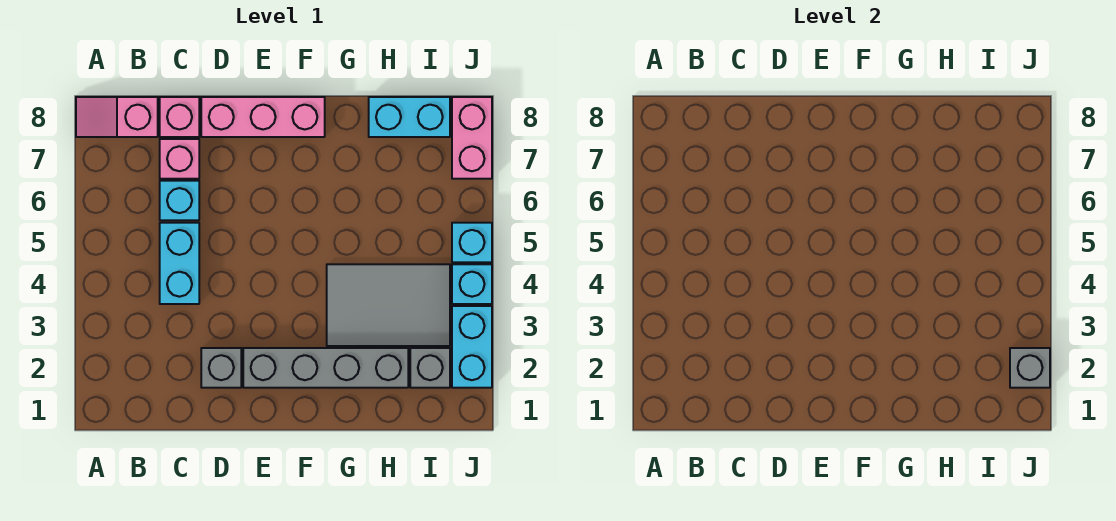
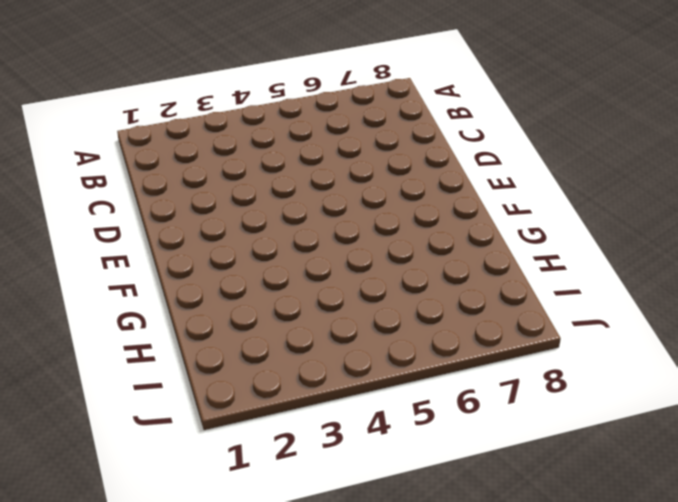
none -> pink 1x2 slope [76,97,158,137]
none -> cyan 1x2 brick [160,223,199,304]
none -> cyan 1x1 brick [160,181,199,220]

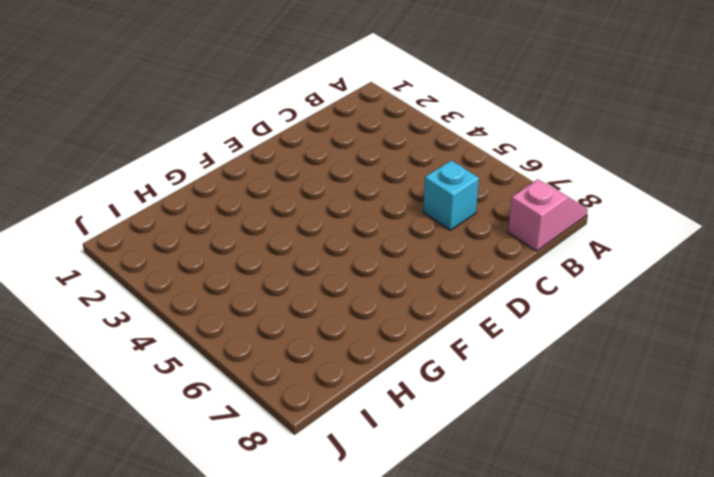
none -> cyan 1x2 brick [160,223,199,304]
none -> pink 1x1 brick [160,139,199,179]
none -> pink 1x1 brick [160,97,199,137]

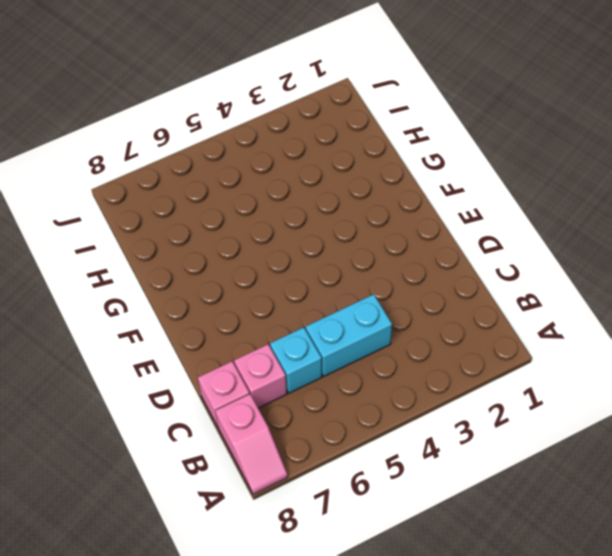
none -> grey 1x1 brick [201,348,241,388]
none -> pink 1x3 brick [201,97,325,137]
none -> grey 1x4 brick [243,348,408,388]

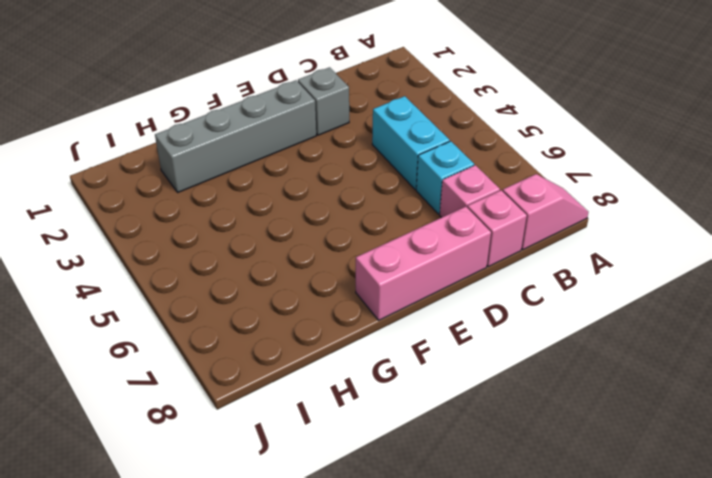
none -> grey 2x3 tile [327,264,450,346]
none -> cyan 1x2 brick [369,97,450,137]
none -> grey 1x1 brick [410,348,450,388]

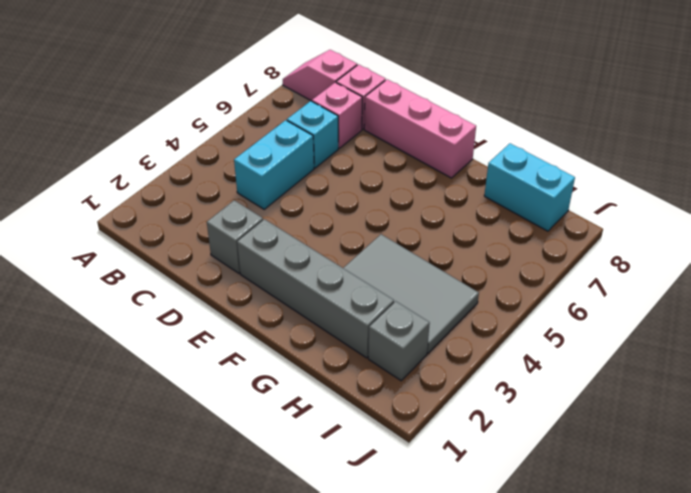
none -> cyan 1x2 brick [452,306,492,388]
none -> cyan 1x1 brick [452,264,492,304]
none -> cyan 1x1 brick [452,223,492,262]

